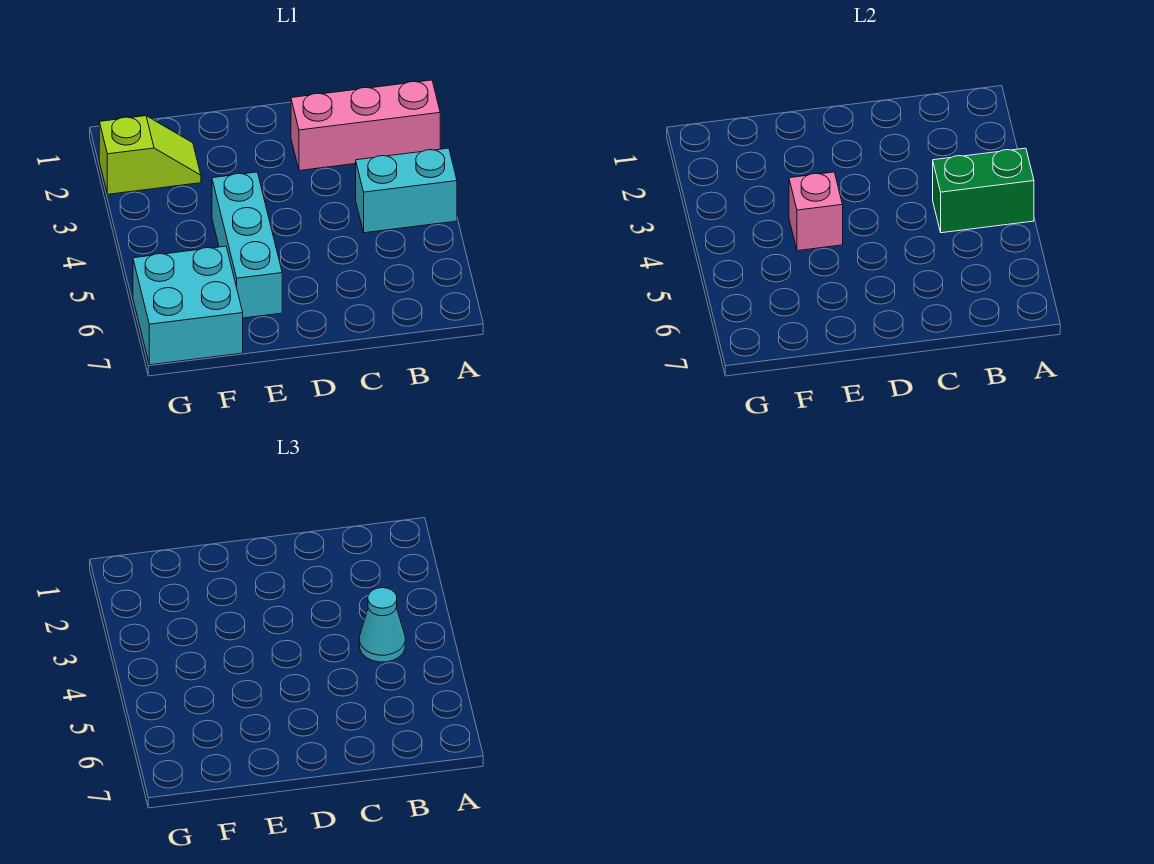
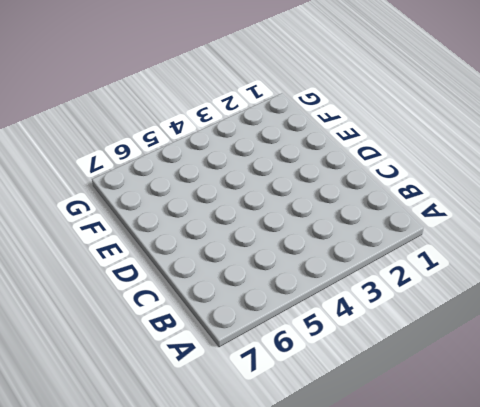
none -> pink 1x3 brick [291,80,440,171]
none -> cyan 1x2 brick [356,148,457,233]

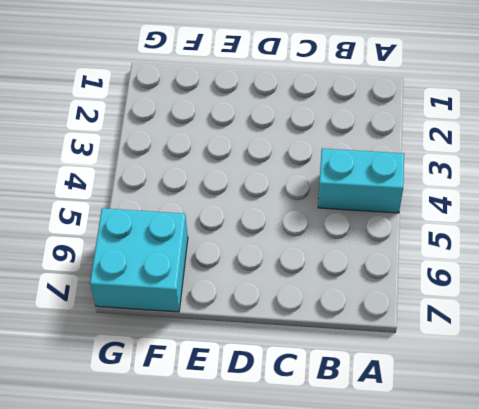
none -> pink 1x3 brick [291,80,440,171]
none -> cyan 1x3 brick [212,172,282,318]

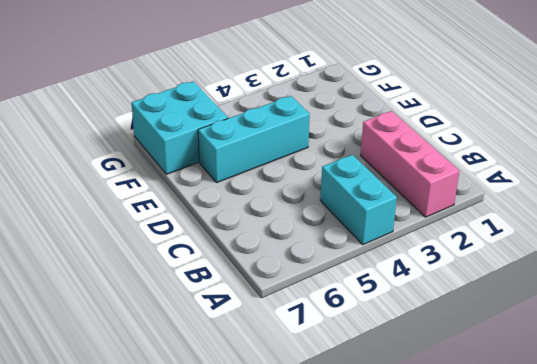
none -> lime 1x2 slope [99,116,201,194]
none -> green 1x2 brick [933,148,1034,233]

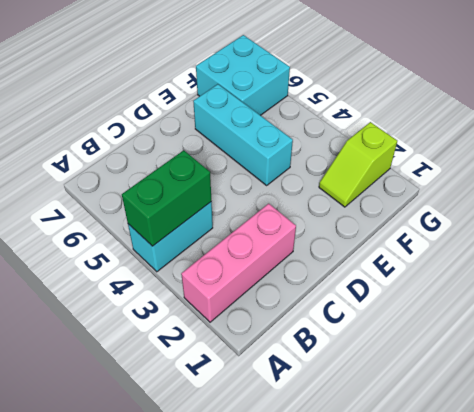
none -> pink 1x1 brick [789,172,843,251]
none -> cyan 1x1 cone [359,588,405,662]

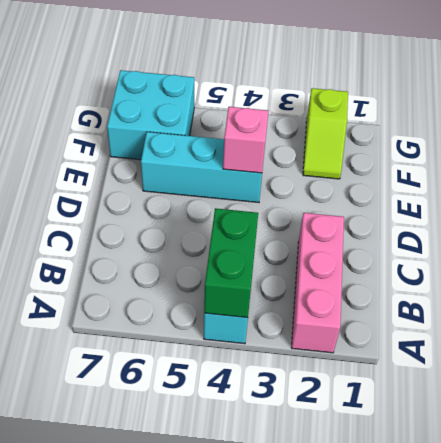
none -> cyan 1x1 cone [359,588,405,662]

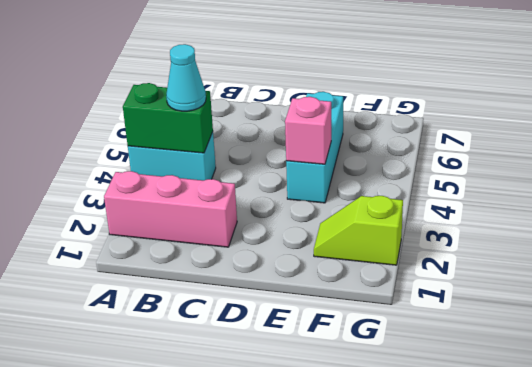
none -> cyan 2x2 brick [133,246,243,365]

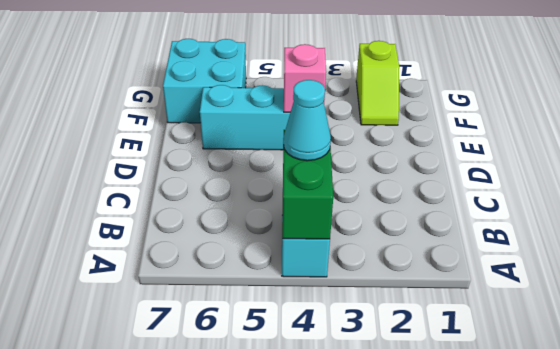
none -> pink 1x3 brick [291,80,440,171]

